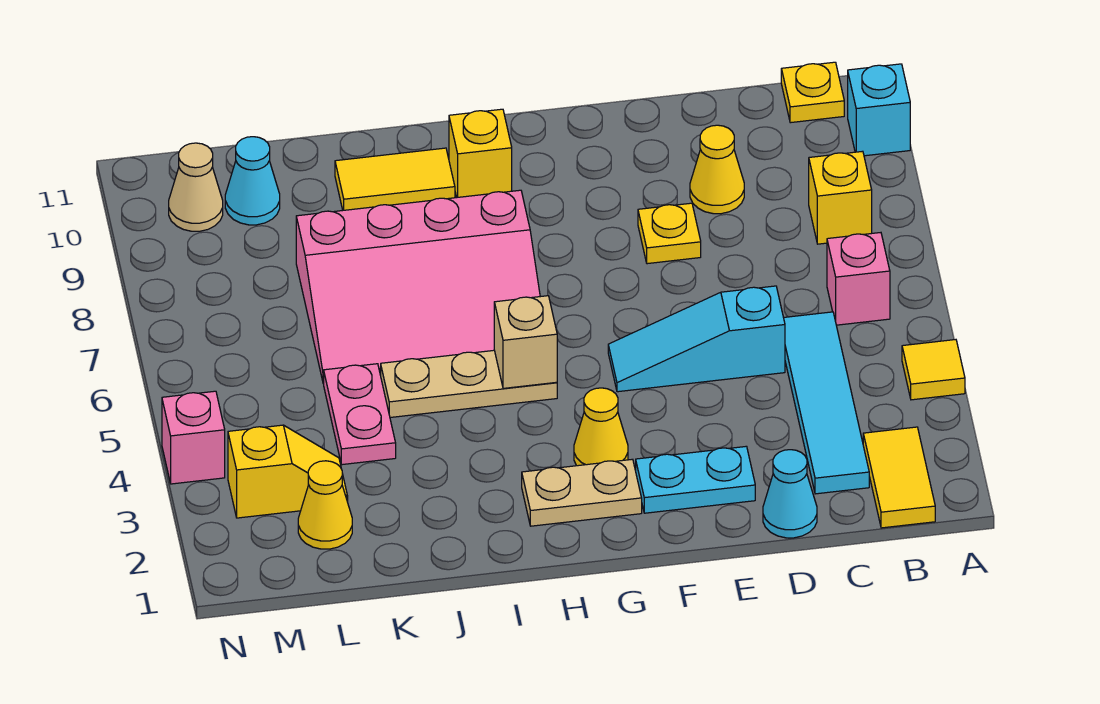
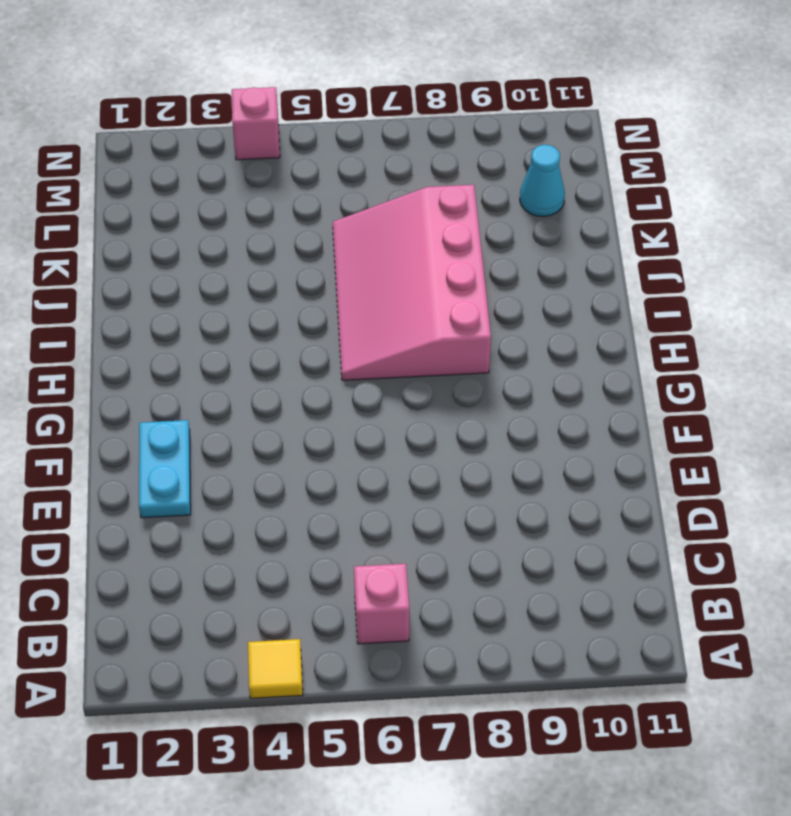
none -> cyan 1x1 brick [848,64,910,156]
none -> yellow 1x2 tile [863,427,935,528]
none -> yellow 1x1 brick [809,151,872,244]

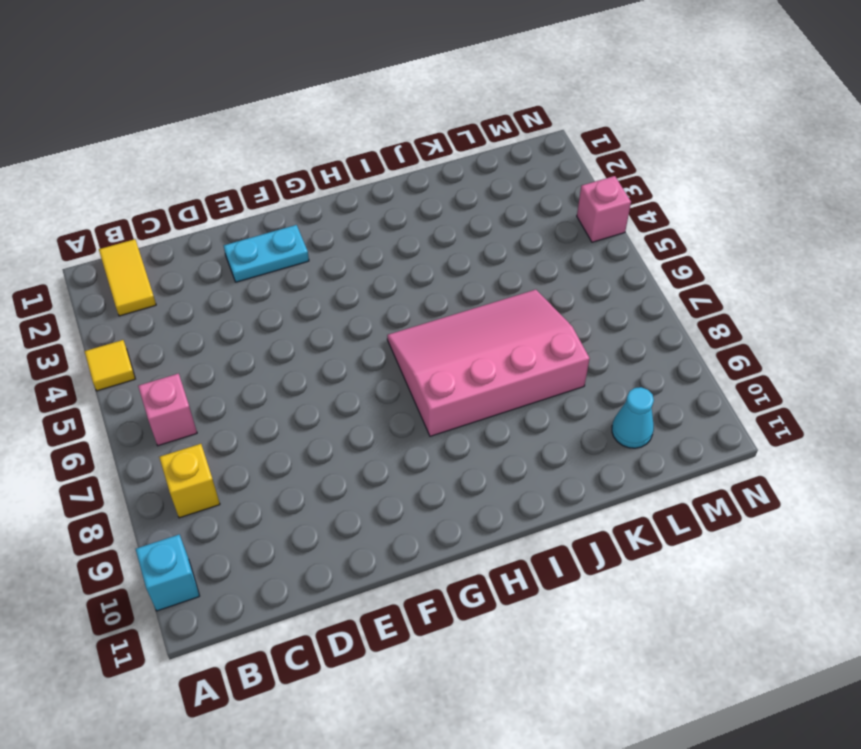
none -> yellow 1x1 plate [781,62,844,123]
none -> cyan 1x4 tile [784,312,869,494]
none -> cyan 1x1 cone [763,450,817,538]

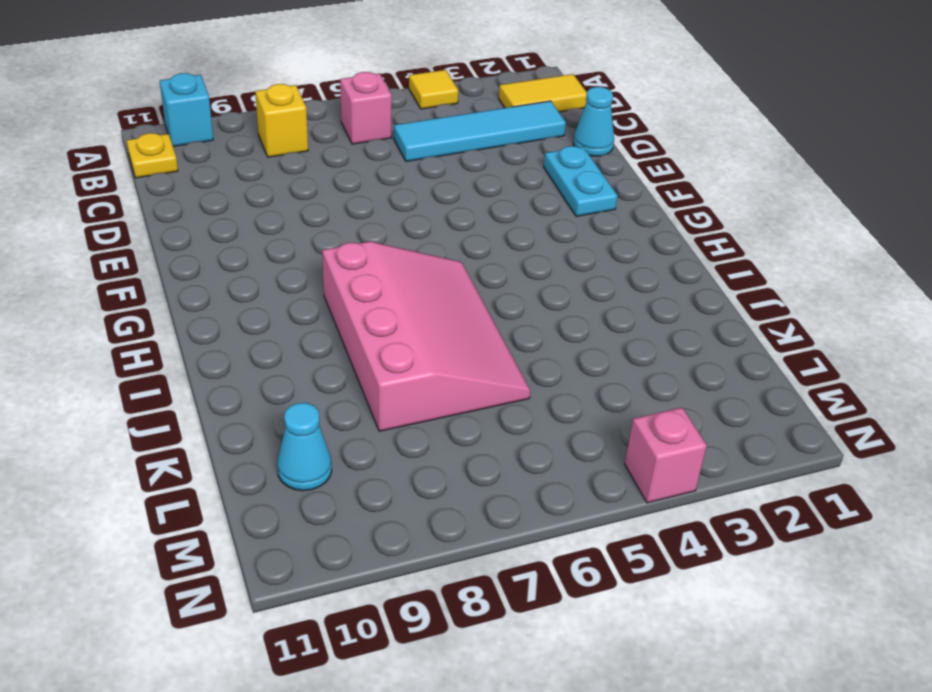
none -> cyan 1x3 slope [608,286,785,392]
none -> yellow 1x1 cone [690,125,744,214]
none -> yellow 1x1 plate [638,203,701,264]

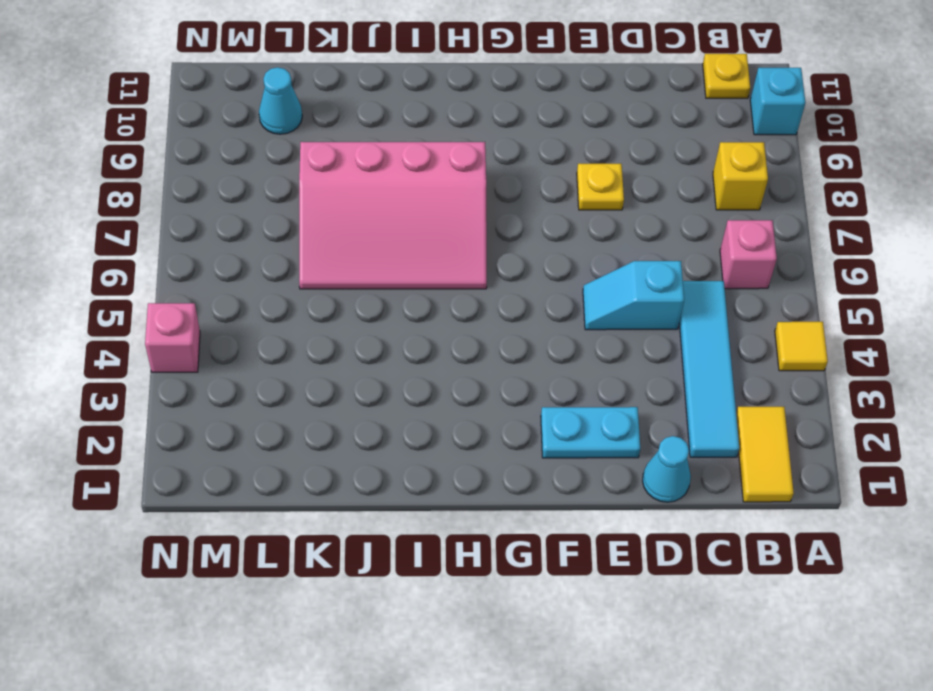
cyan 1x2 slope [583,261,684,330] -> cyan 1x3 slope [608,286,785,392]
none -> yellow 1x1 cone [690,125,744,214]
none -> tan 1x2 plate [522,459,642,526]
none -> yellow 1x1 cone [574,388,628,466]

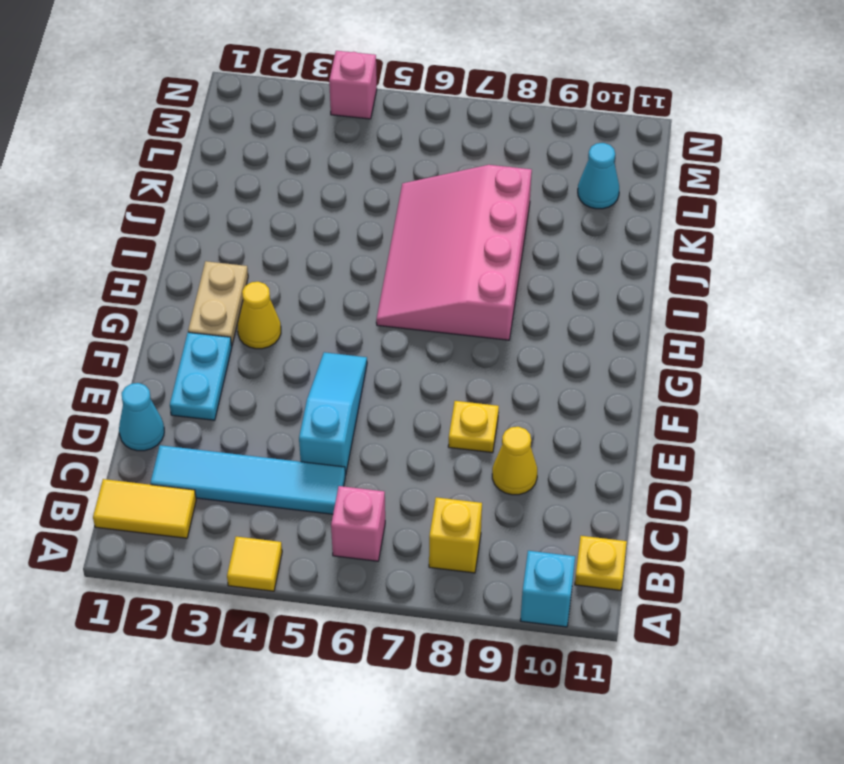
none -> tan 1x3 plate [381,350,557,417]
none -> yellow 1x1 brick [449,109,512,197]
none -> yellow 1x2 tile [335,148,455,210]

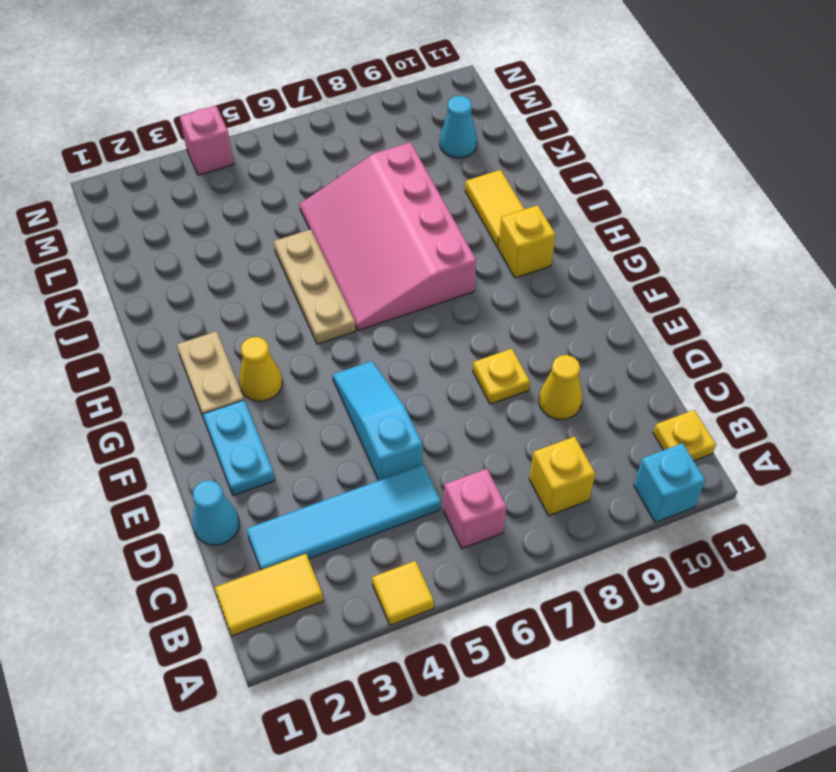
none -> pink 1x2 plate [324,364,396,465]
none -> yellow 1x1 cone [298,461,352,549]
none -> yellow 1x2 slope [228,425,348,518]

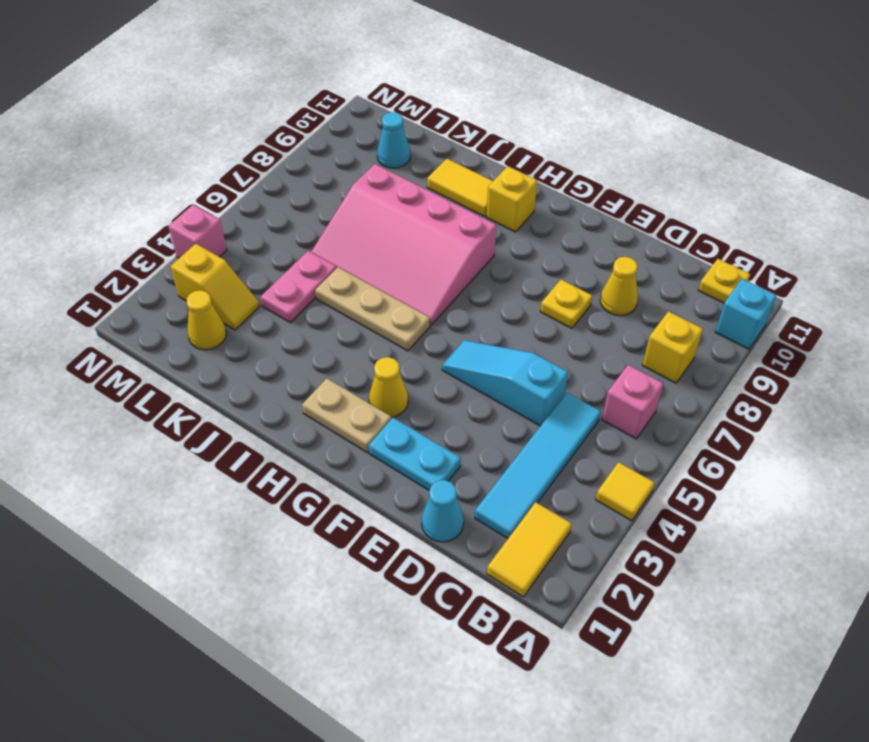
none -> tan 1x1 cone [169,143,223,231]
none -> tan 1x1 brick [494,296,557,388]

